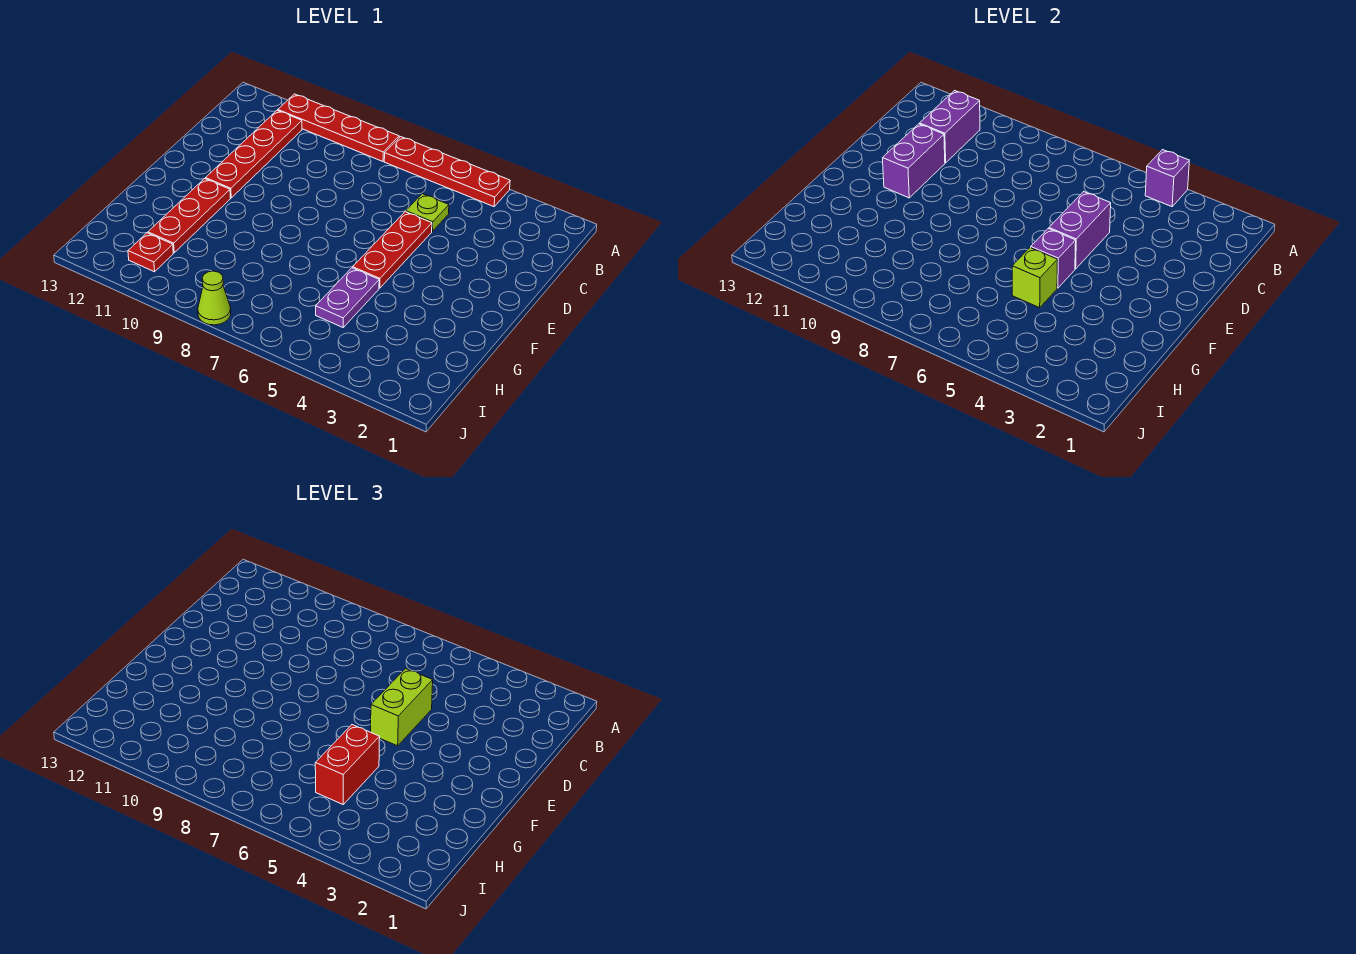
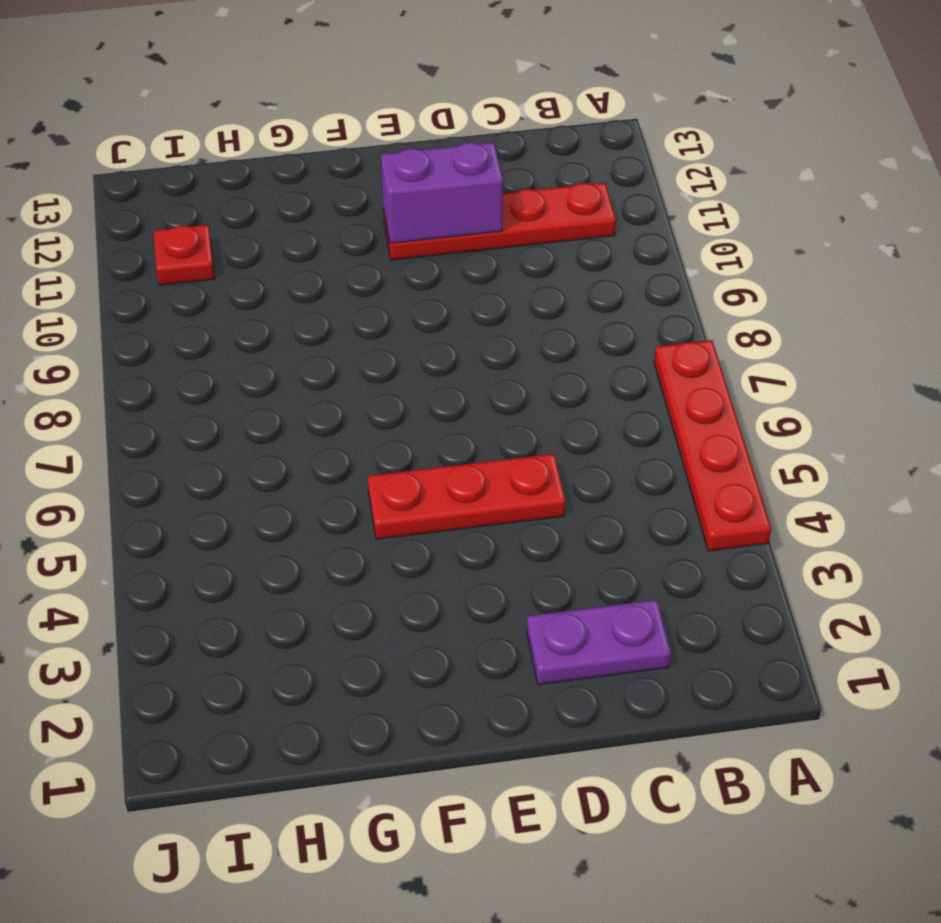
purple 1x2 plate [527,600,671,685] -> purple 1x2 plate moved to [316,268,379,327]
none -> red 1x4 plate [278,94,399,161]
none -> lime 1x1 plate [406,194,449,231]
none -> red 1x3 plate [148,179,230,253]

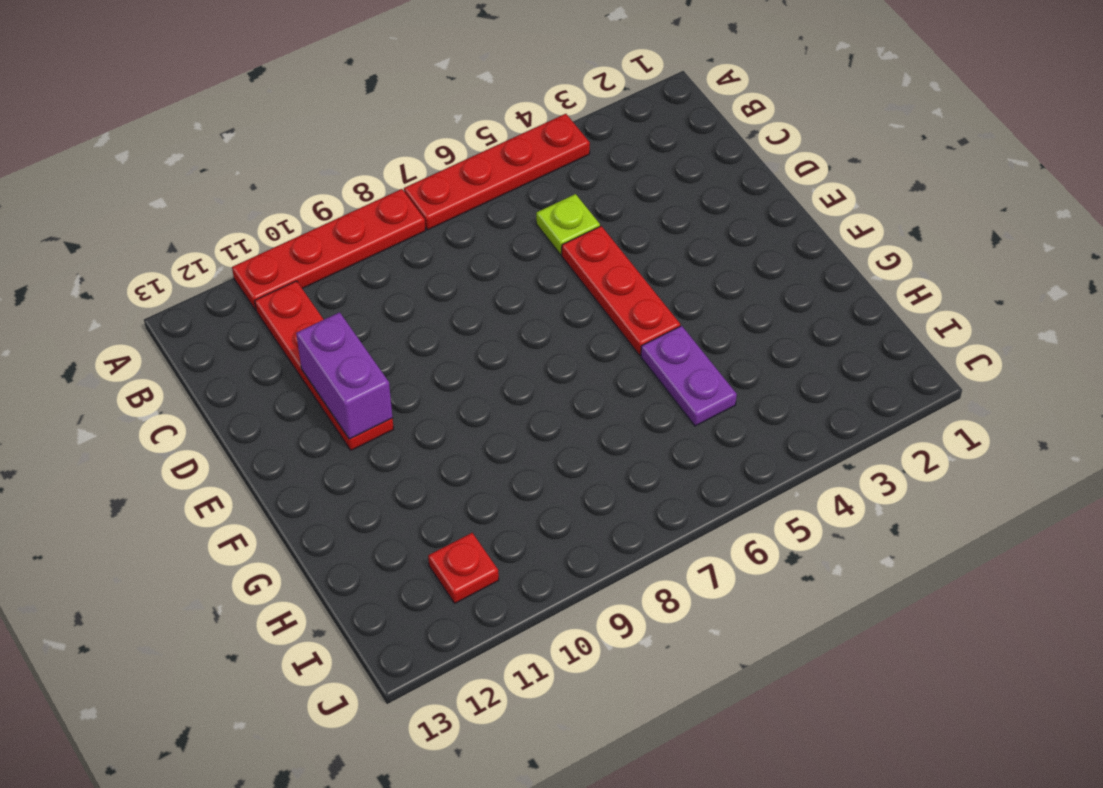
none -> red 1x3 plate [148,179,230,253]
none -> lime 1x1 cone [198,271,231,325]
none -> purple 1x1 brick [1145,150,1189,207]

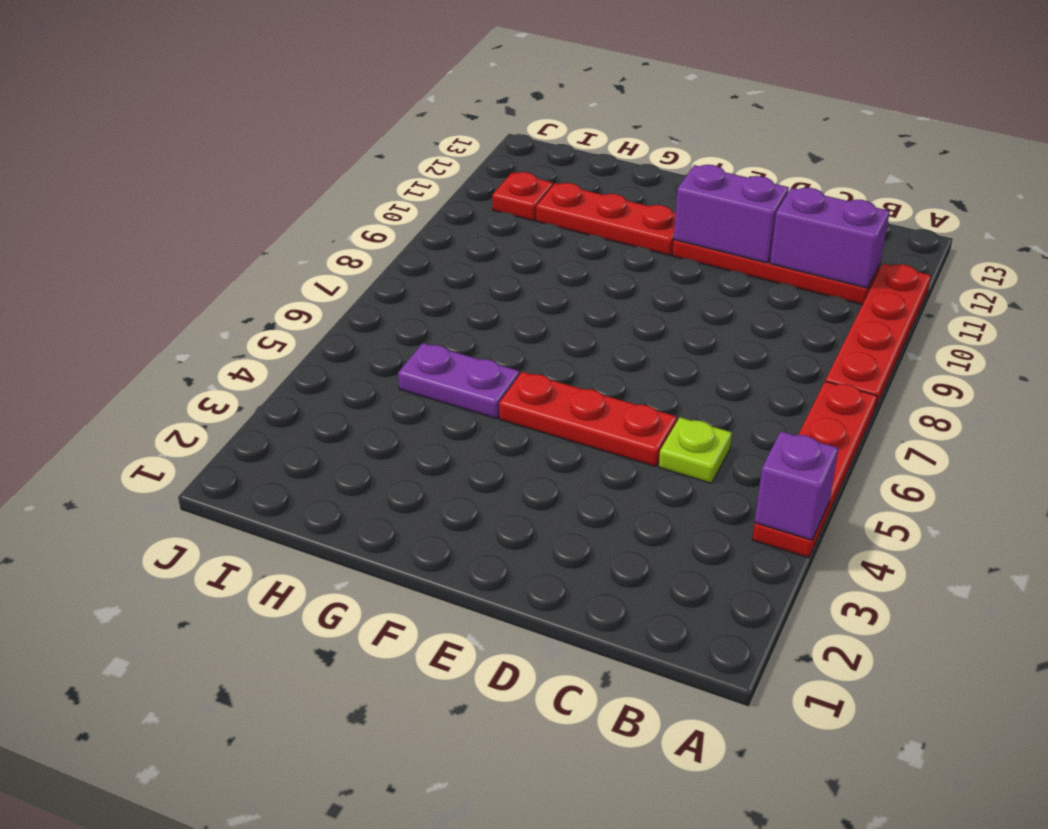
none -> lime 1x1 cone [198,271,231,325]
none -> purple 1x2 brick [1049,192,1111,269]
none -> purple 1x1 brick [1031,229,1076,288]

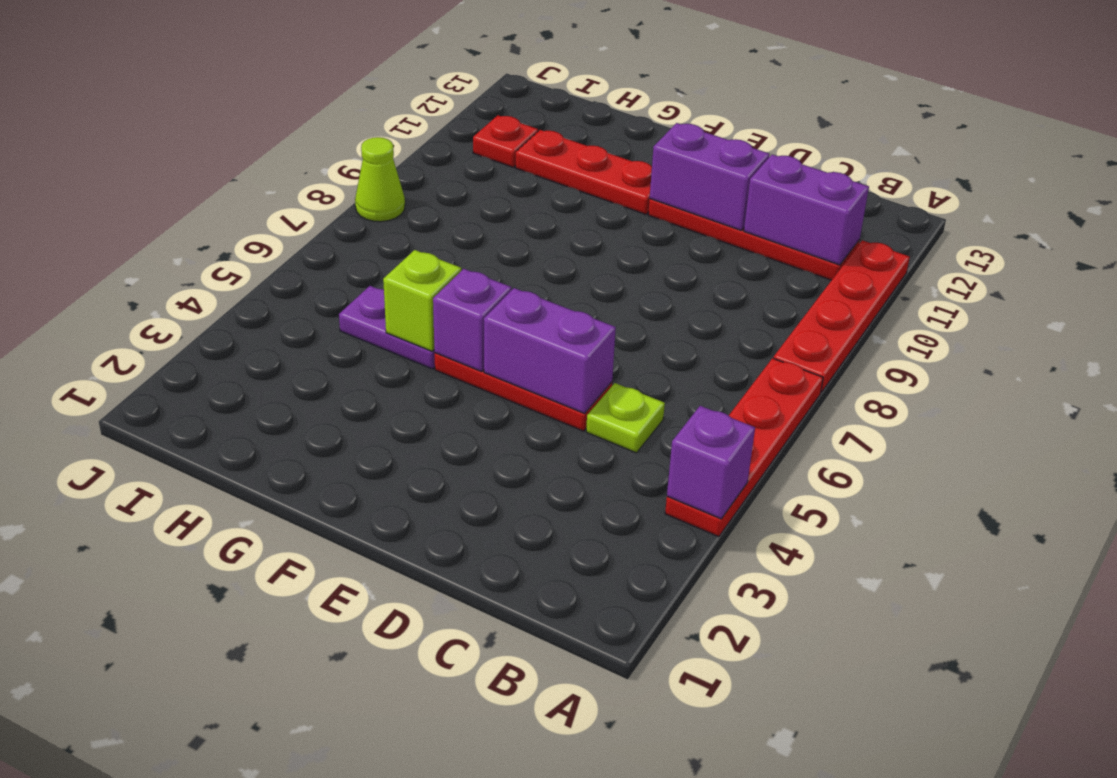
none -> lime 1x2 brick [371,669,433,746]
none -> red 1x2 brick [315,725,380,804]

